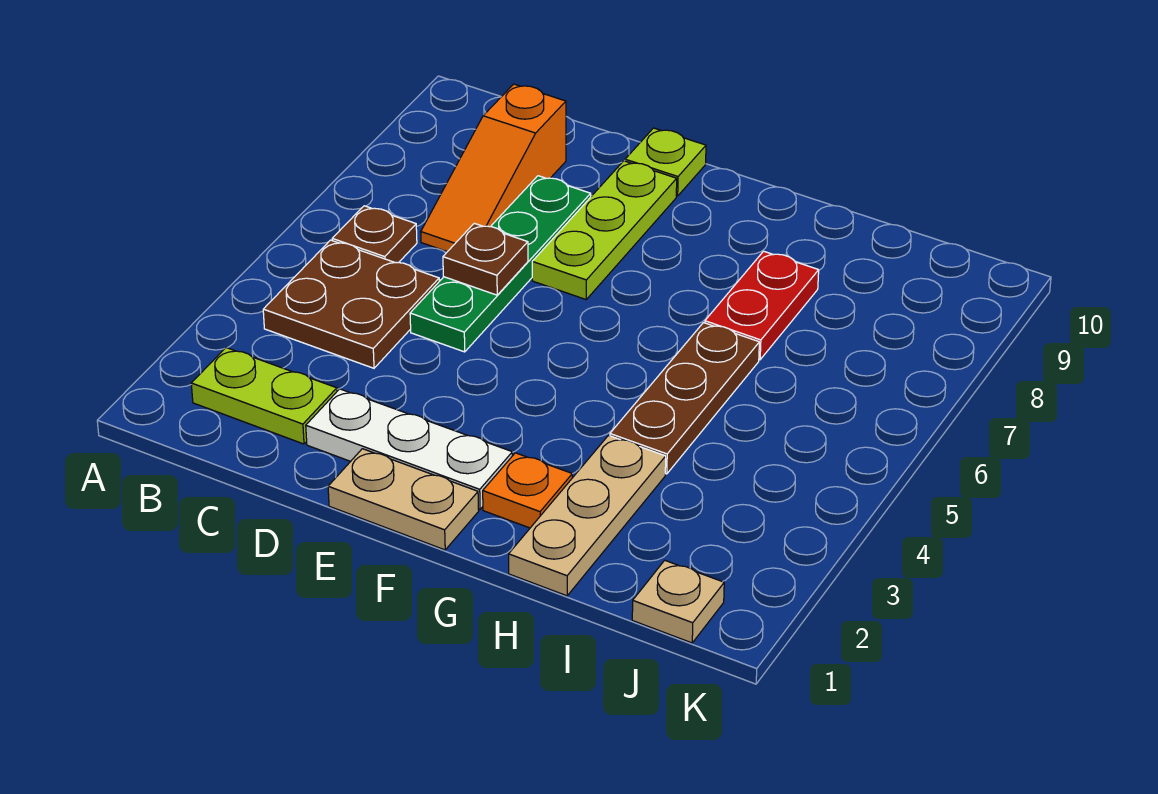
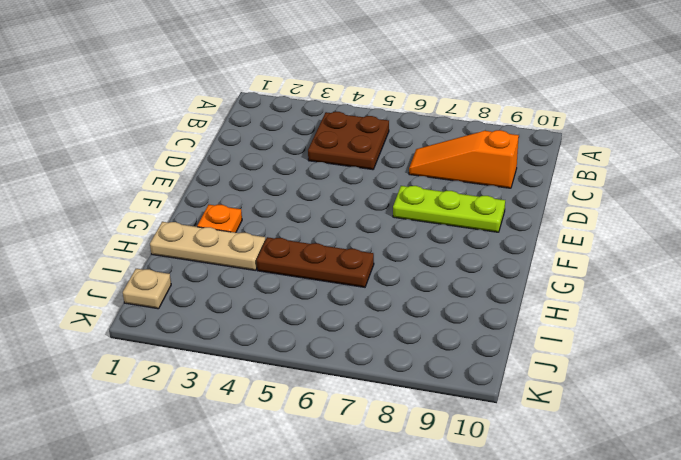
none -> lime 1x2 plate [191,348,337,444]
none -> brown 1x1 plate [332,206,417,263]
none -> white 1x3 plate [306,389,512,509]

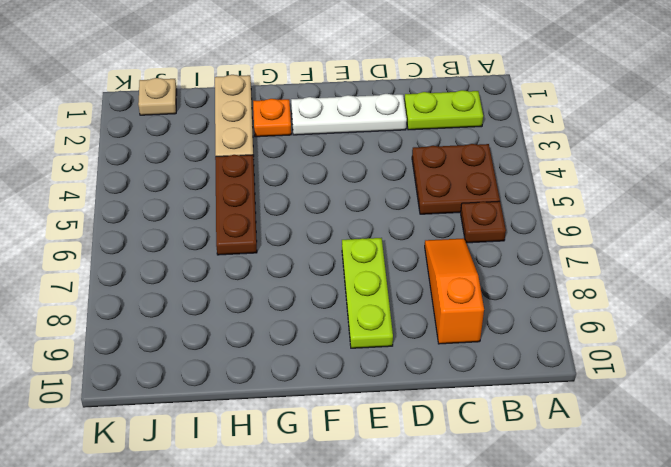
none -> green 1x4 plate [410,176,591,352]
none -> tan 1x2 plate [328,449,479,550]
none -> lime 1x1 plate [625,128,706,196]

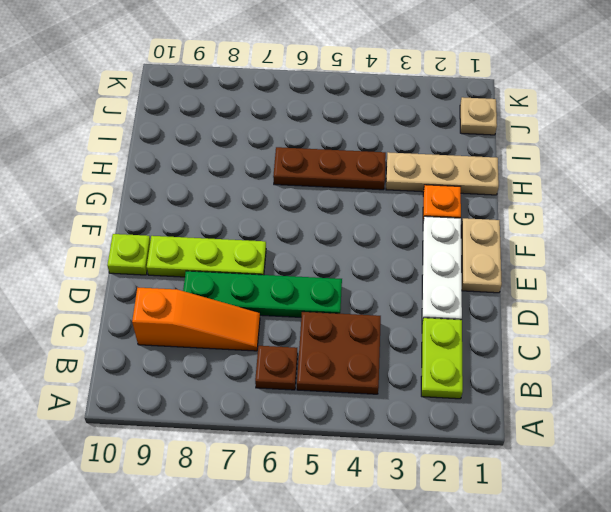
none -> red 1x2 plate [705,251,819,360]
none -> brown 1x1 plate [443,223,528,295]

